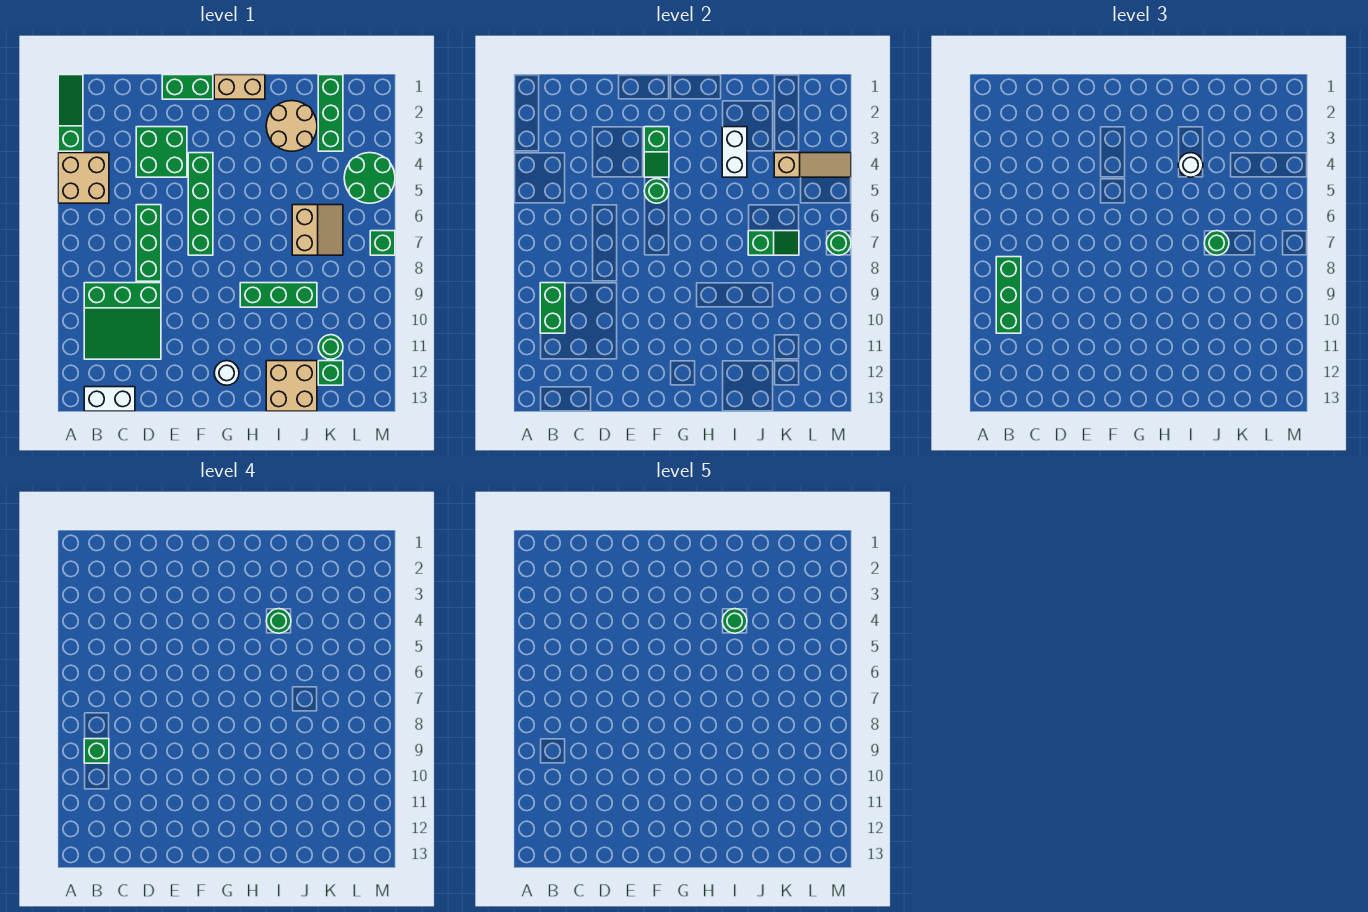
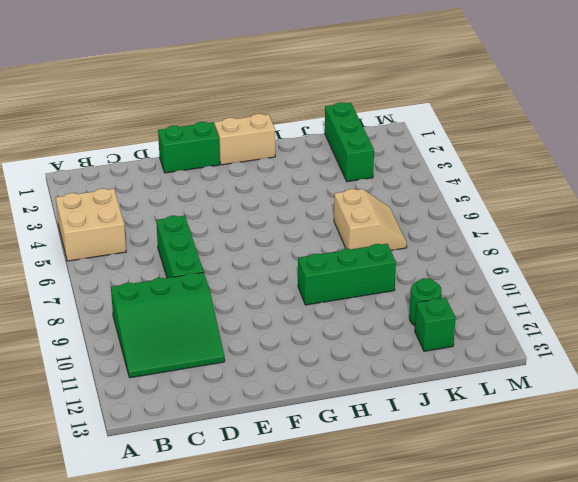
none -> green 1x3 slope [58,75,83,151]
none -> white 1x2 brick [84,387,135,411]
none -> green 2x2 brick [136,127,187,177]
none -> green 1x4 brick [188,153,213,255]

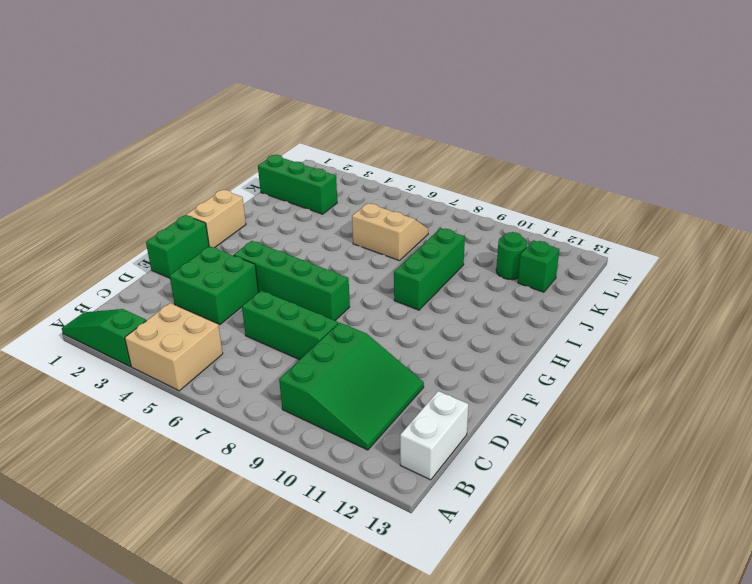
none -> white 1x1 round brick [214,361,239,385]
none -> tan 2x2 round brick [266,101,317,151]
none -> tan 2x2 brick [266,361,317,411]
none -> green 2x2 round brick [344,153,395,203]

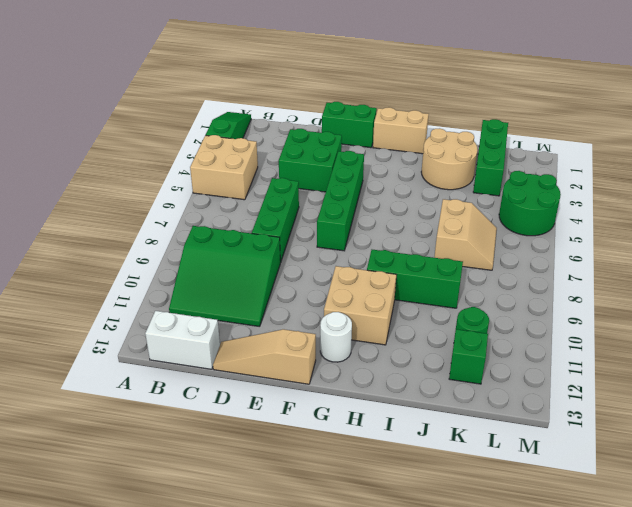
tan 1x3 slope [213,329,316,384] -> tan 1x3 slope turned to [774,153,851,177]
tan 2x2 brick [324,266,396,345] -> tan 2x2 brick moved to [266,361,317,411]
none -> green 1x1 brick [370,231,395,255]
none -> green 1x2 brick [540,283,565,333]
none -> green 1x2 slope [644,127,669,177]
none -> green 1x1 round brick [644,179,669,203]

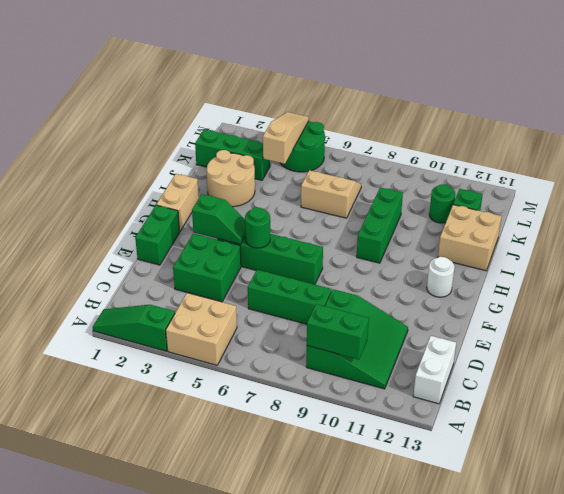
none -> green 1x1 brick [370,231,395,255]
none -> white 1x2 brick [722,127,747,177]
none -> green 1x2 slope [748,231,799,255]
none -> green 1x1 round brick [826,231,851,255]

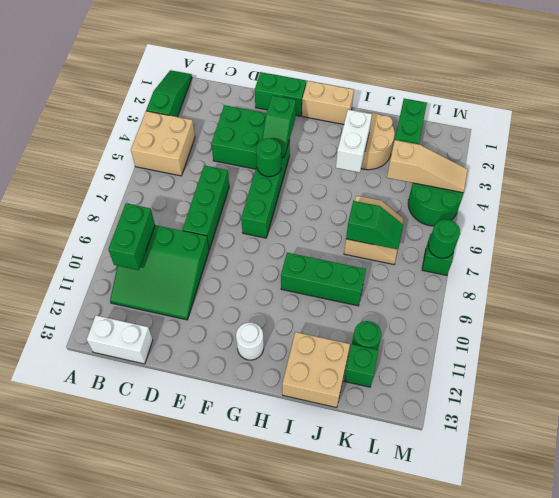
none -> green 1x3 brick [996,257,1021,333]
none -> white 1x1 round brick [1178,153,1203,177]
none -> green 1x1 round brick [1204,231,1229,255]
none -> green 1x1 brick [84,739,109,763]

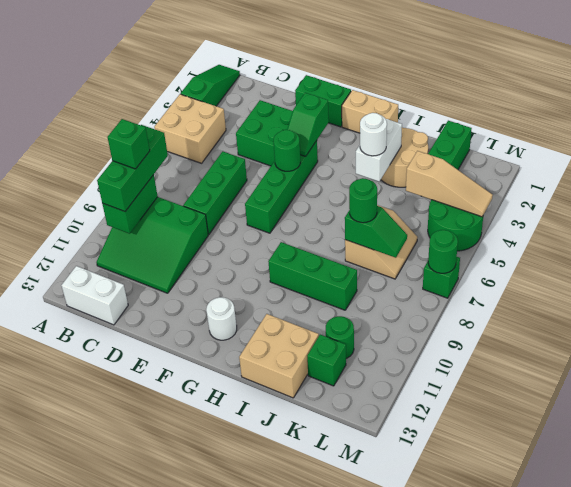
none -> green 1x1 round brick [266,609,291,633]
none -> green 1x1 round brick [722,609,747,633]

